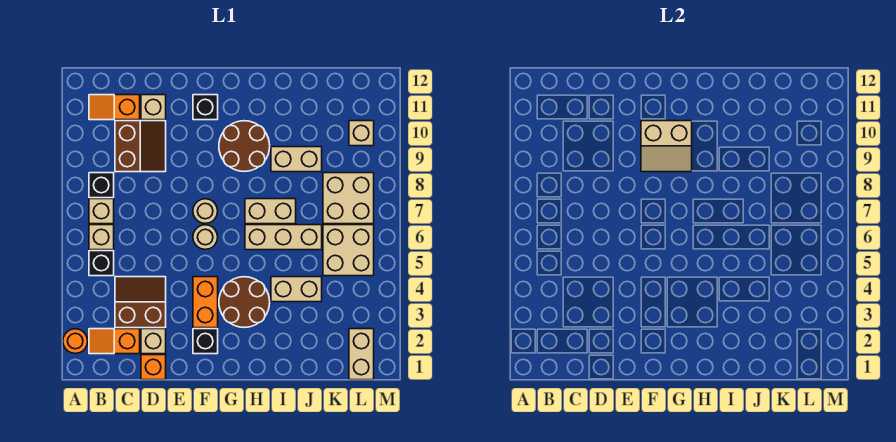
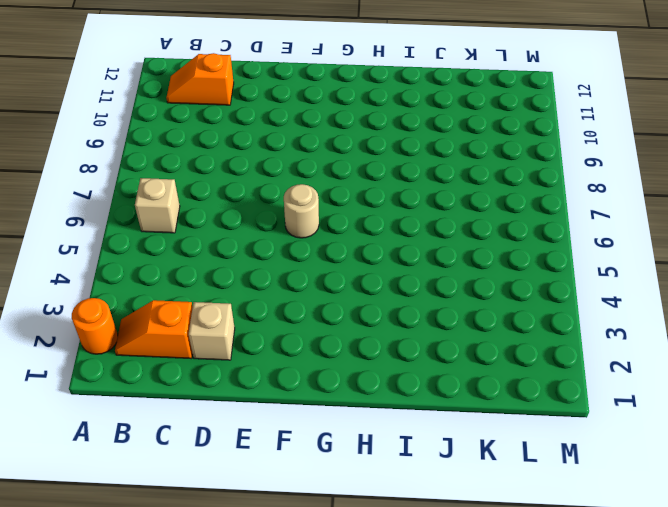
none -> black 1x1 brick [89,251,114,276]
none -> tan 1x1 brick [89,199,114,224]
none -> black 1x1 brick [89,173,114,198]

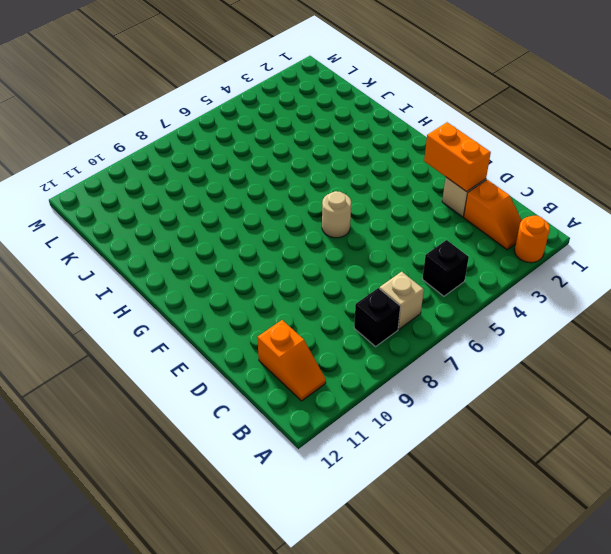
orange 1x2 brick [424,122,491,192] -> orange 1x2 brick turned to [193,277,218,328]
none -> tan 1x1 brick [89,225,114,250]
none -> brown 2x2 slope [115,277,166,328]
none -> brown 2x2 slope [115,121,166,172]

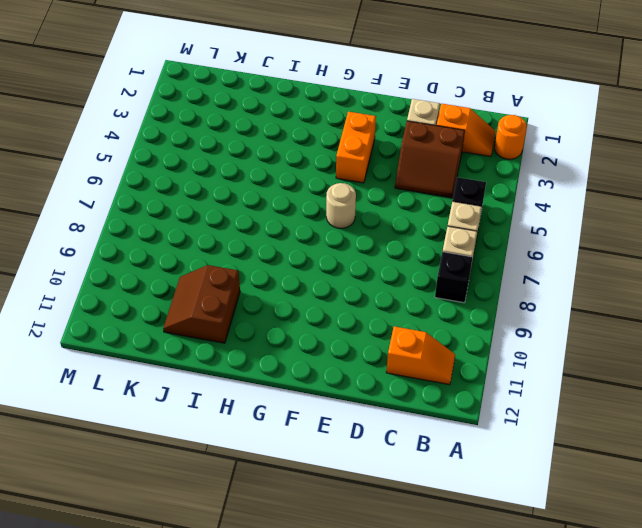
brown 2x2 slope [163,265,240,343] -> brown 2x2 slope moved to [115,121,166,172]
none -> orange 1x1 brick [141,355,166,380]
none -> tan 1x1 brick [141,95,166,120]
none -> black 1x1 brick [193,329,218,354]

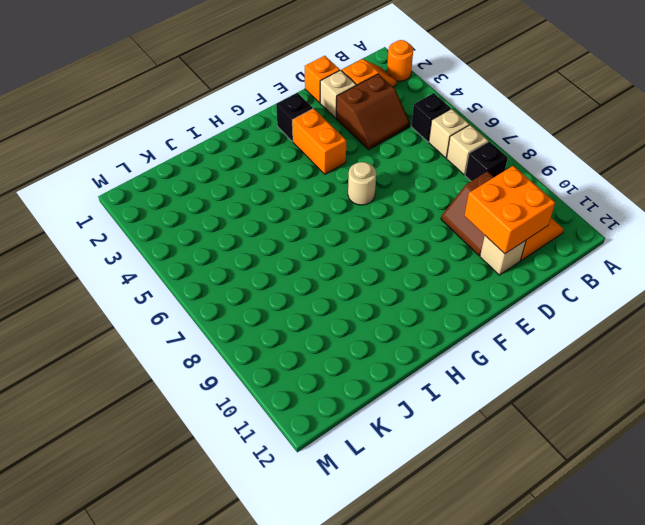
orange 2x2 brick [464,166,555,254] -> none
none -> tan 1x1 round brick [193,199,218,223]
none -> black 1x1 brick [193,95,218,120]
none -> brown 2x2 round brick [219,277,270,328]

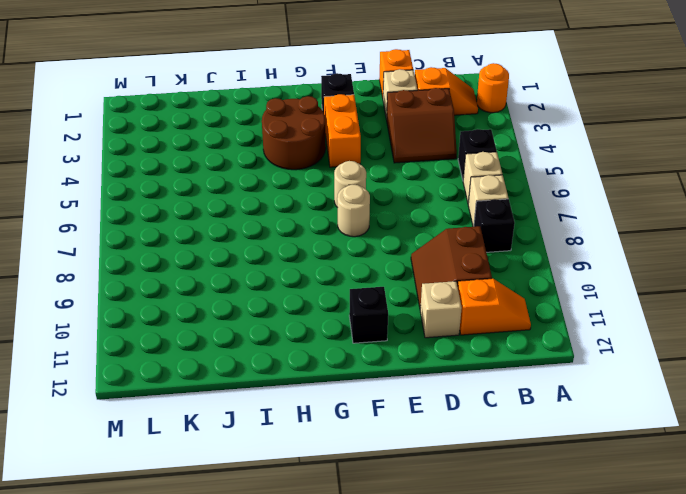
none -> brown 2x2 round brick [219,121,270,172]
none -> tan 1x3 brick [245,225,322,250]
none -> tan 1x2 brick [245,199,296,224]

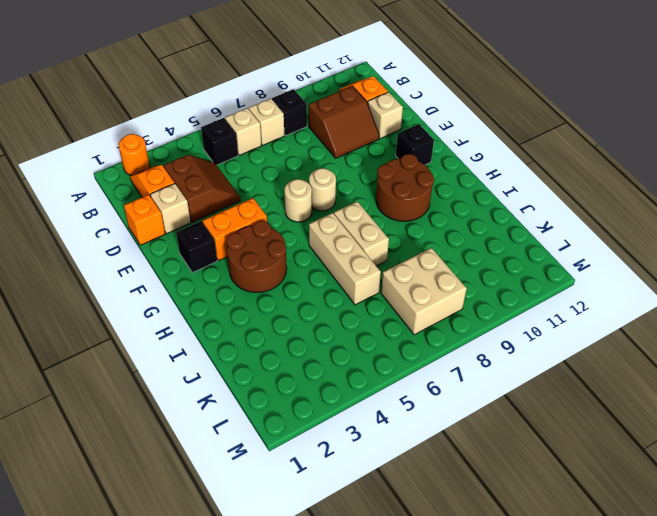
none -> tan 1x2 brick [271,277,322,302]
none -> tan 1x2 brick [271,147,322,172]
none -> tan 2x2 brick [323,225,374,276]

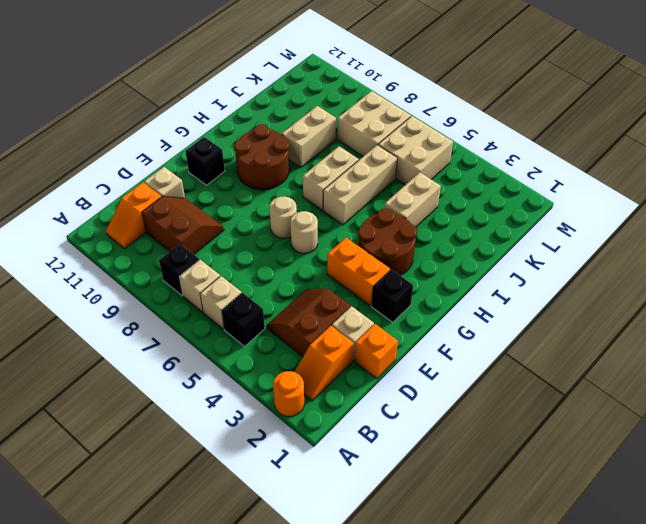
none -> tan 1x2 brick [349,329,374,380]
none -> tan 1x1 brick [349,121,374,146]
none -> tan 2x2 slope [641,121,692,172]

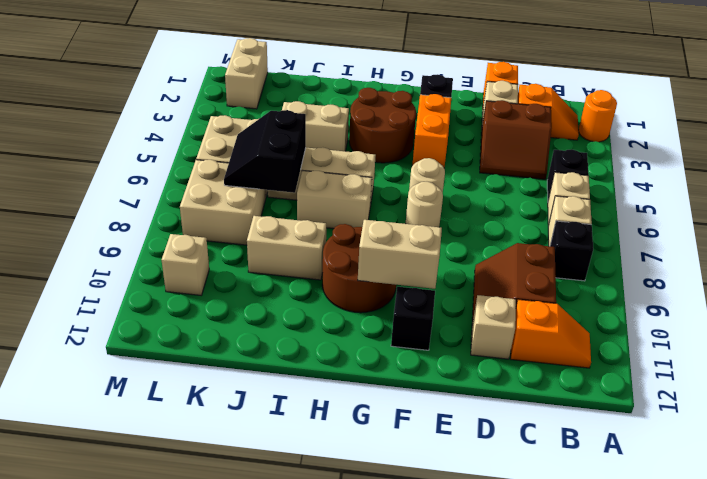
black 2x2 slope [224,110,306,193] -> none

